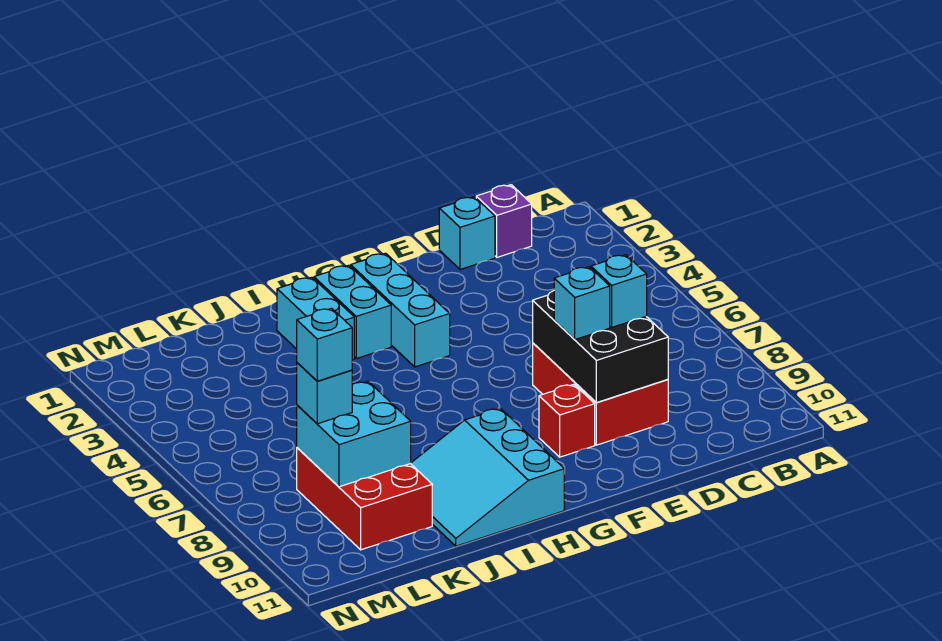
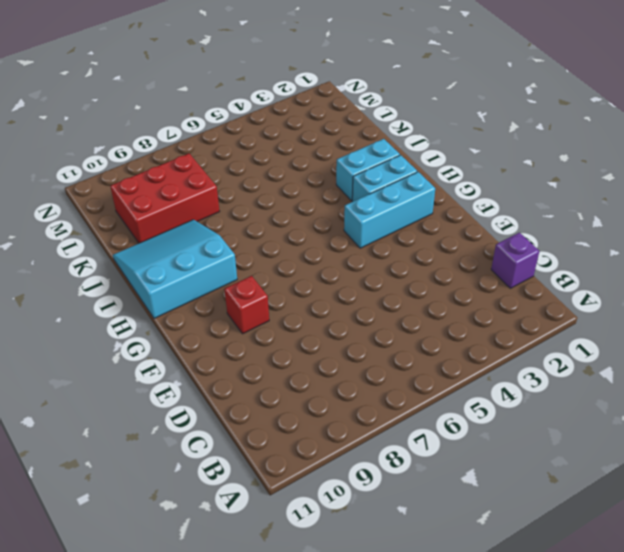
none -> cyan 1x1 brick [439,197,495,270]
none -> red 2x3 brick [533,343,668,445]
none -> black 2x3 brick [533,291,668,403]

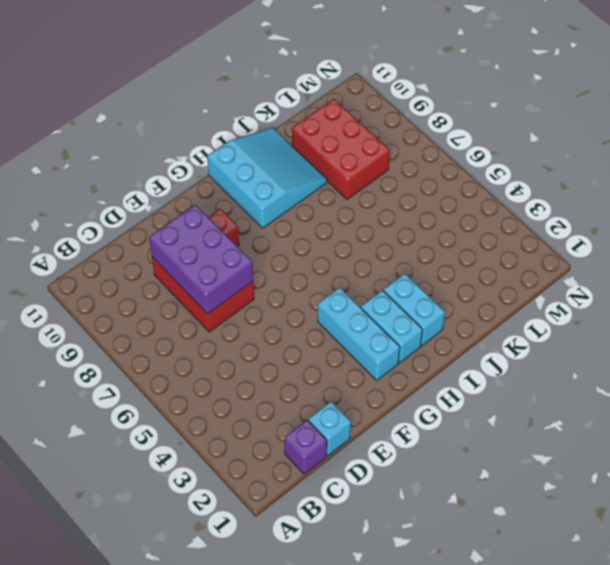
purple 2x3 brick [149,205,253,314] -> black 2x3 brick [533,291,668,403]
none -> cyan 2x2 brick [297,381,411,487]
none -> cyan 1x1 brick [591,255,647,327]
none -> cyan 1x1 brick [554,267,610,339]

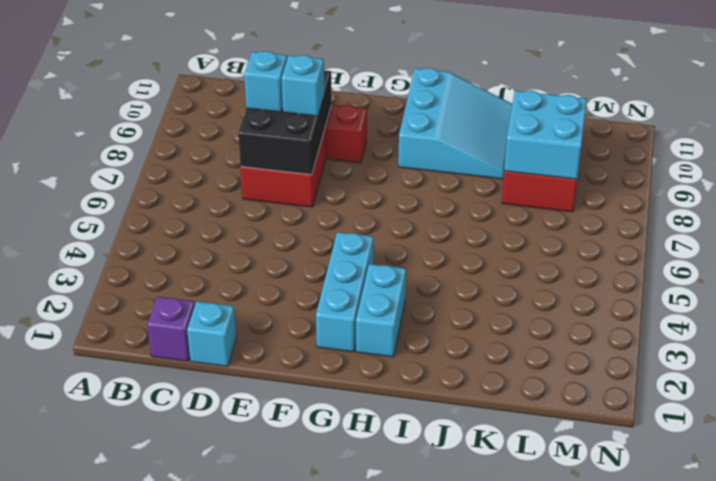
none -> cyan 1x2 brick [277,277,354,360]
none -> cyan 1x1 brick [297,363,352,424]
none -> cyan 1x1 brick [297,308,352,381]

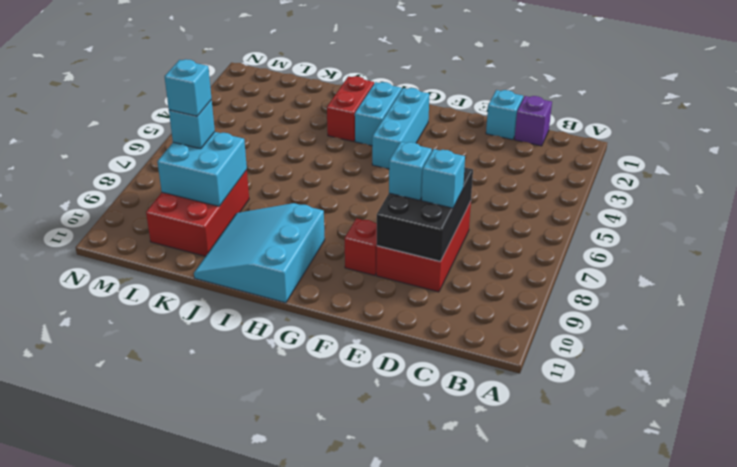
red 1x2 brick [327,76,374,141] -> cyan 1x2 brick [277,277,354,360]

